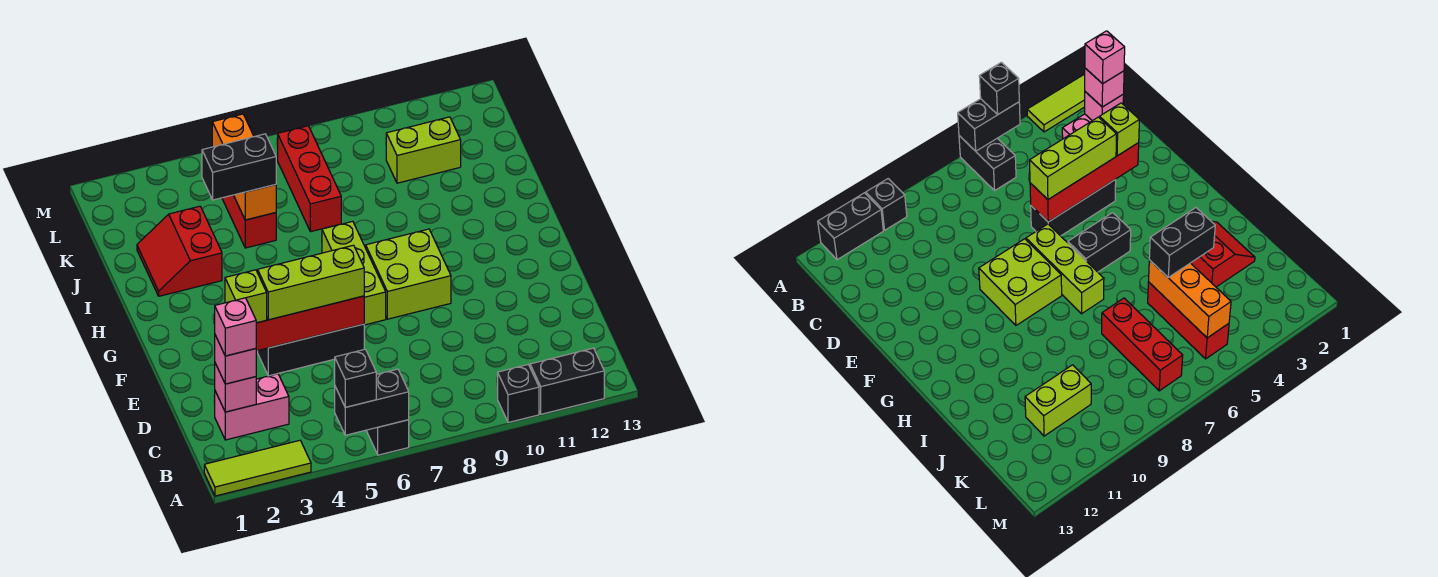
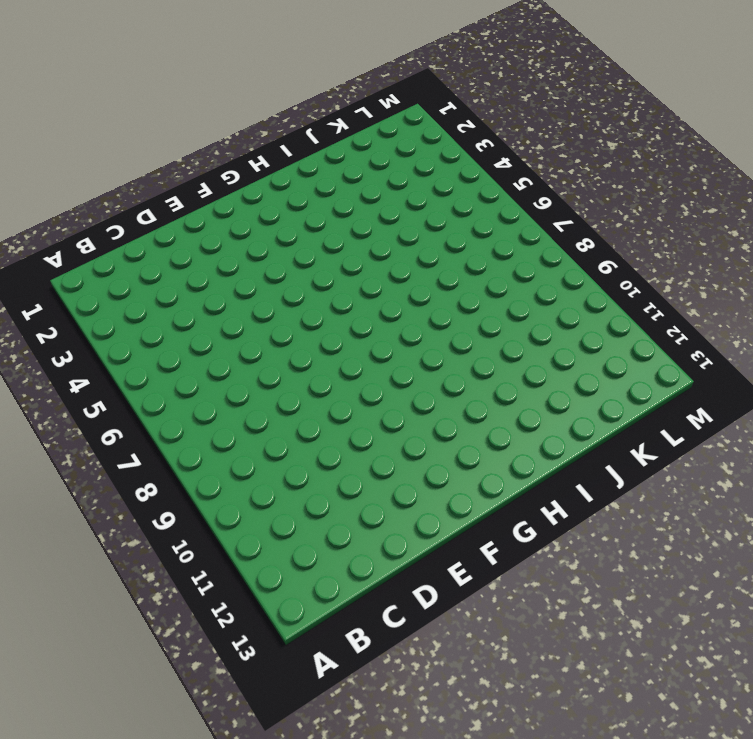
none -> lime 1x3 tile [204,440,311,496]
none -> black 1x2 brick [366,420,409,455]
none -> black 1x1 brick [498,365,539,423]

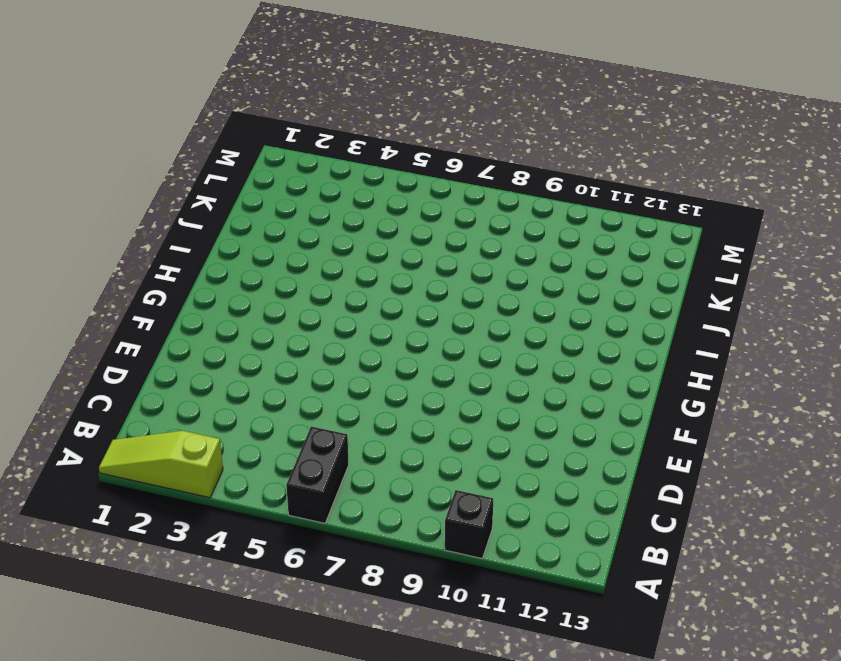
lime 1x3 slope [99,431,223,498] -> lime 1x3 tile [204,440,311,496]
none -> black 1x2 brick [530,348,604,414]
none -> pink 1x2 brick [215,374,289,440]
none -> black 1x3 brick [258,324,364,376]

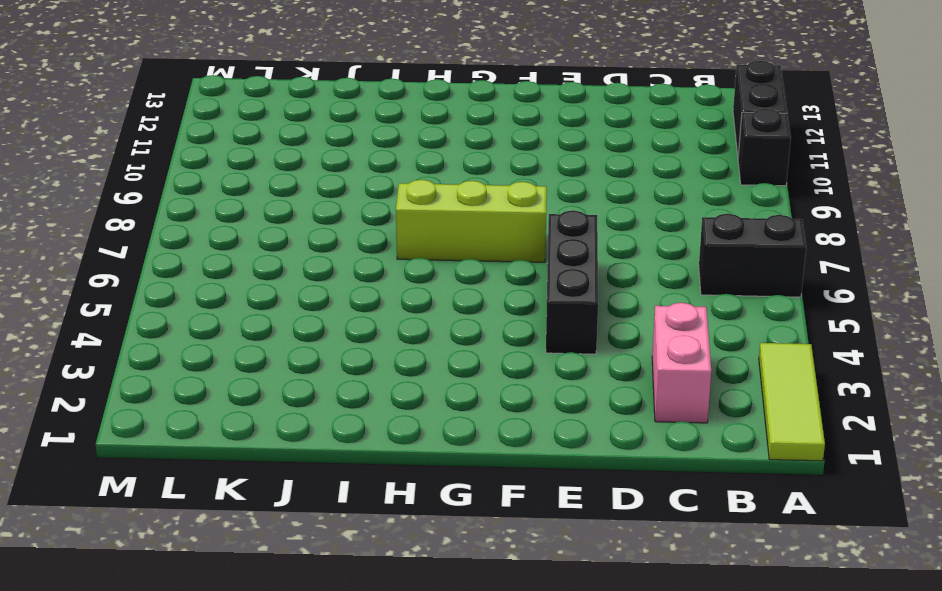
none -> lime 2x2 brick [366,229,451,319]
none -> black 1x2 brick [1068,213,1131,272]
none -> red 2x2 slope [137,206,222,296]

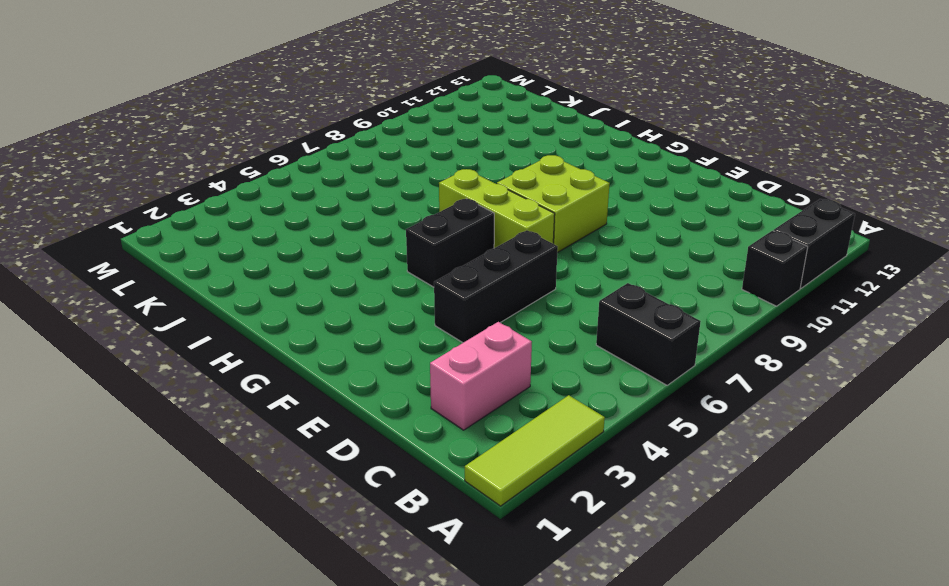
none -> red 2x2 slope [137,206,222,296]
none -> red 1x3 brick [222,195,276,248]
none -> red 1x3 brick [278,126,341,232]

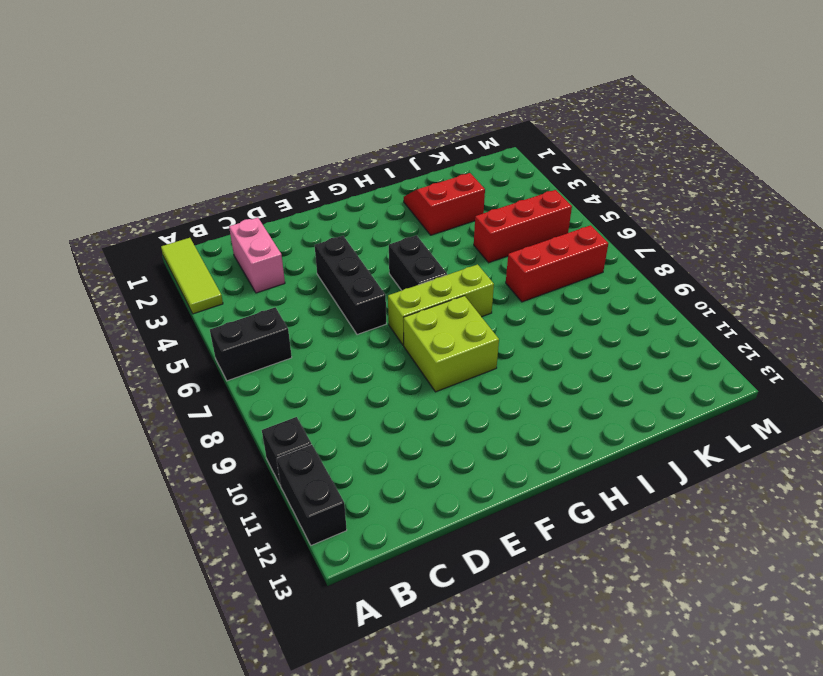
none -> lime 1x2 brick [386,117,461,183]
none -> black 1x2 brick [335,369,409,435]
none -> pink 1x1 brick [215,363,256,412]

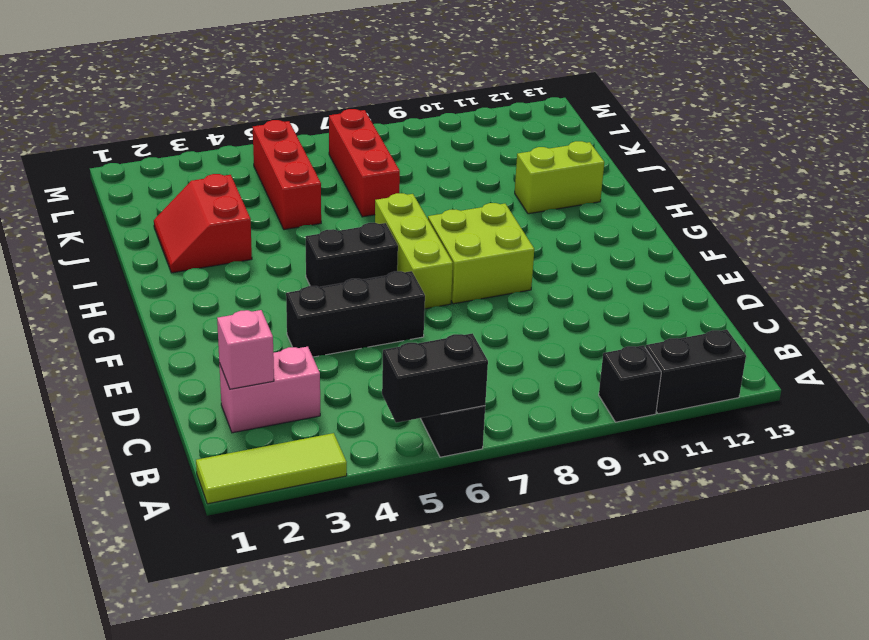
lime 1x2 brick [515,141,604,214] -> lime 1x2 brick moved to [386,117,461,183]
none -> red 1x4 brick [256,296,364,351]
none -> orange 1x3 brick [212,114,276,220]
none -> black 1x1 brick [335,349,376,407]

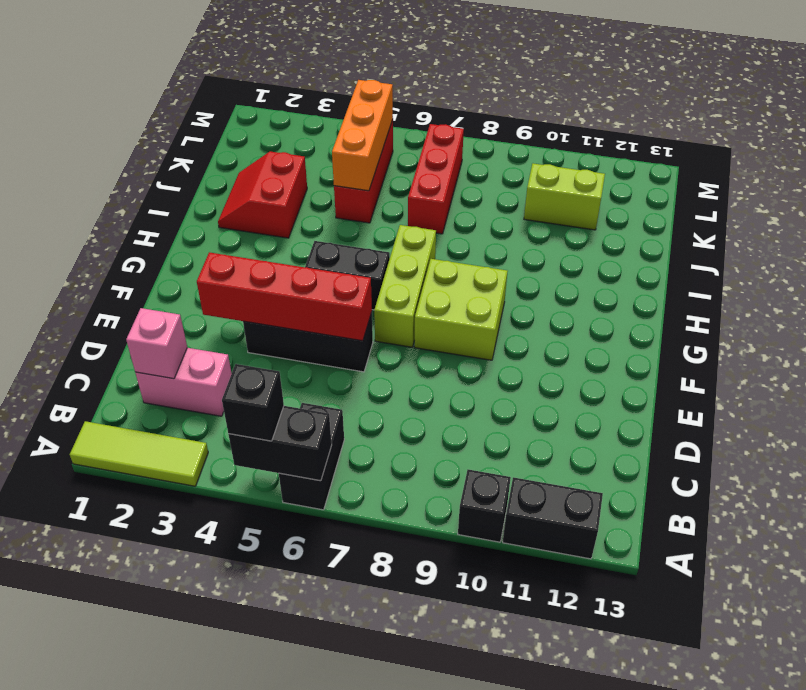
none -> pink 1x1 brick [215,335,256,384]
none -> lime 1x1 brick [225,270,267,323]
none -> lime 1x3 brick [258,245,364,320]

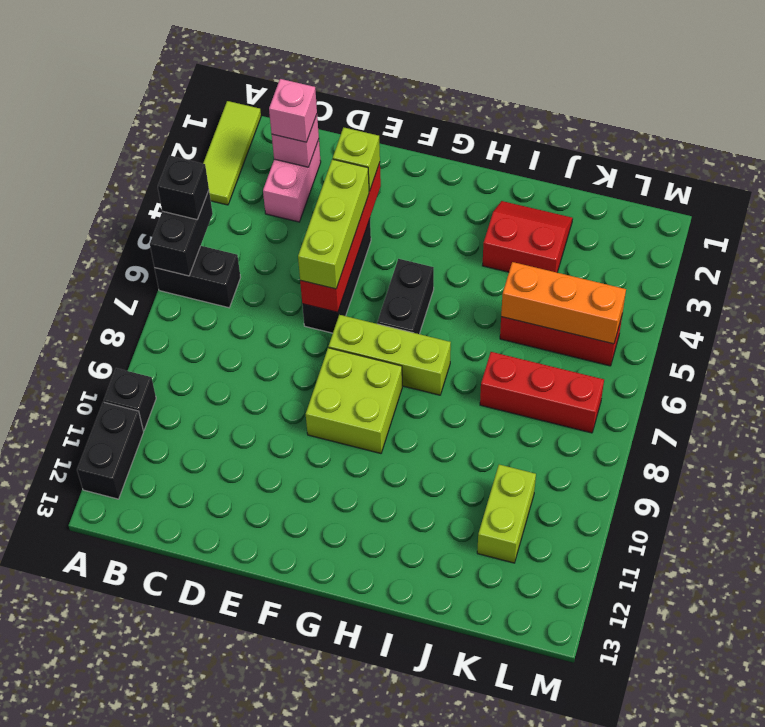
none -> black 1x2 brick [202,134,276,200]
none -> pink 1x1 brick [215,298,256,356]

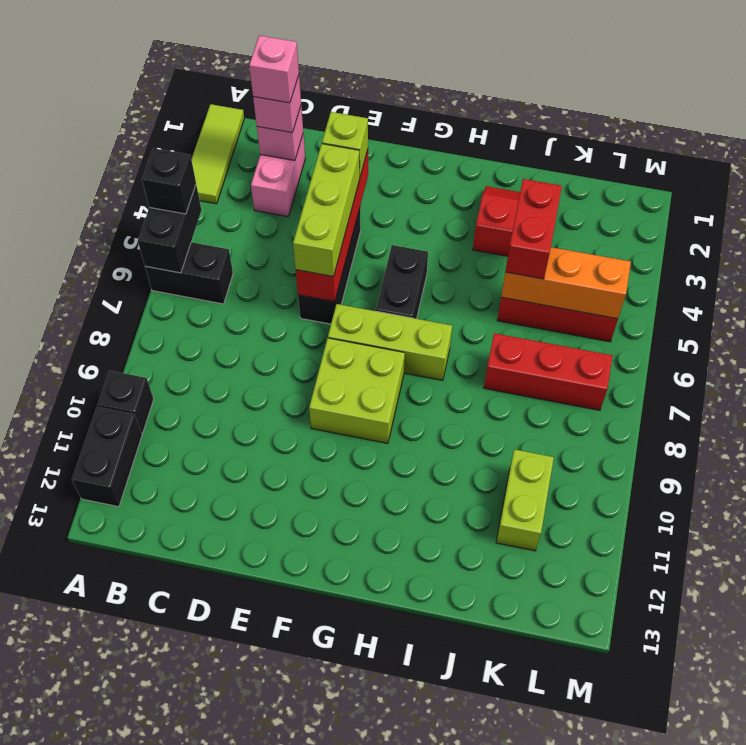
red 1x2 brick [505,179,562,279] -> black 1x2 brick [202,134,276,200]

